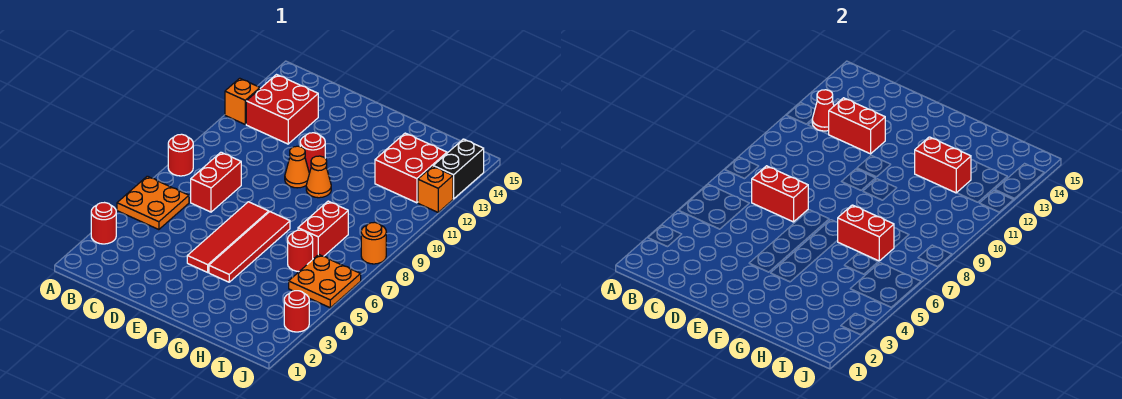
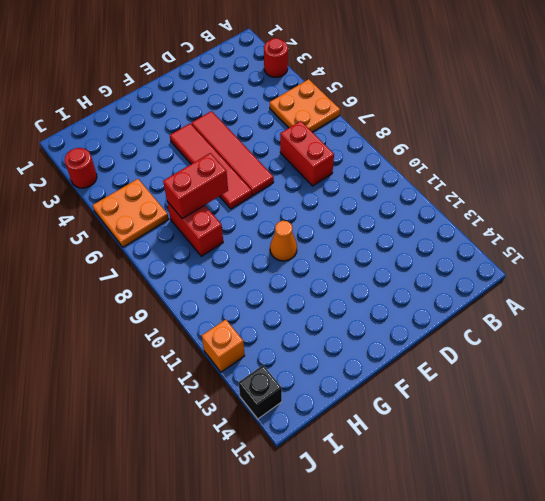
black 1x1 brick [239,365,282,419] -> black 1x2 brick [433,139,484,199]
none -> red 1x1 round brick [168,134,193,176]
none -> orange 1x1 brick [225,78,260,124]
none -> red 2x2 brick [246,75,318,144]

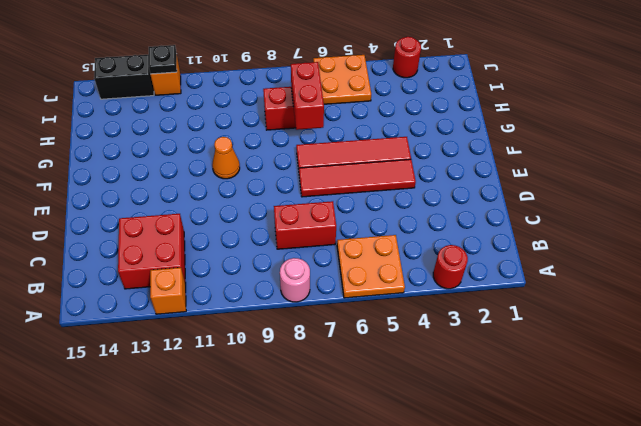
pink 1x1 round brick [280,258,310,302] -> red 1x1 round brick [168,134,193,176]
black 1x1 plate [149,45,177,74] -> none
none -> orange 1x1 cone [285,146,309,188]
none -> red 1x1 round brick [300,133,325,173]
none -> red 1x1 round brick [288,230,313,271]

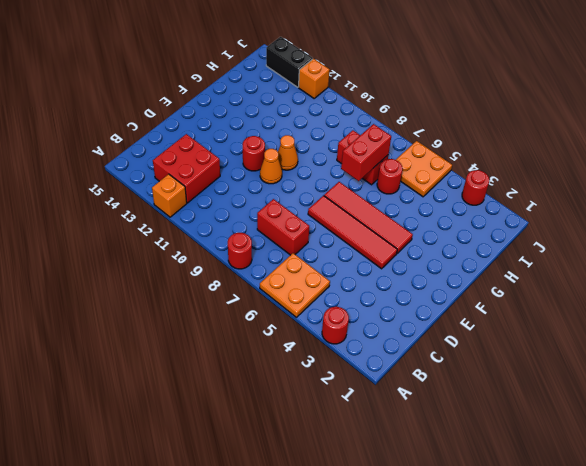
none -> red 2x2 brick [375,133,447,203]
none -> orange 1x1 round brick [361,222,386,264]
none -> red 1x1 cone [812,90,834,131]

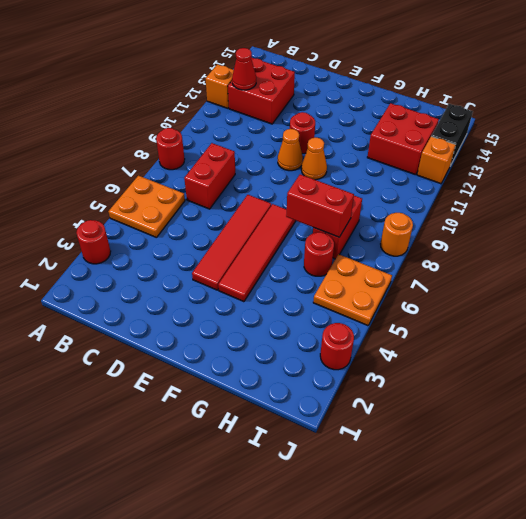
none -> red 1x2 brick [752,166,808,222]
none -> red 1x2 brick [829,98,885,154]
none -> red 1x2 brick [915,137,971,193]

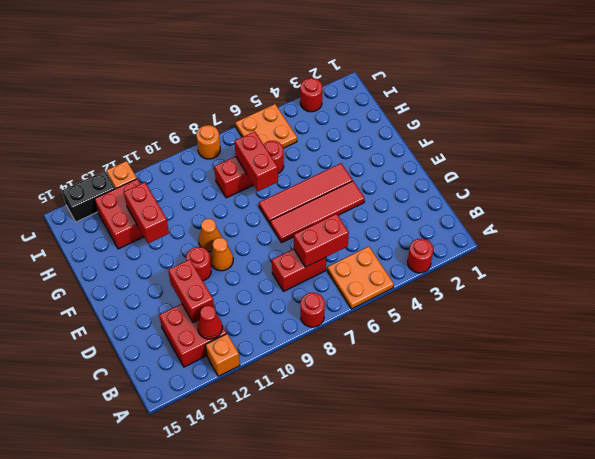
red 1x2 brick [294,214,349,267] -> red 1x2 brick turned to [752,166,808,222]

